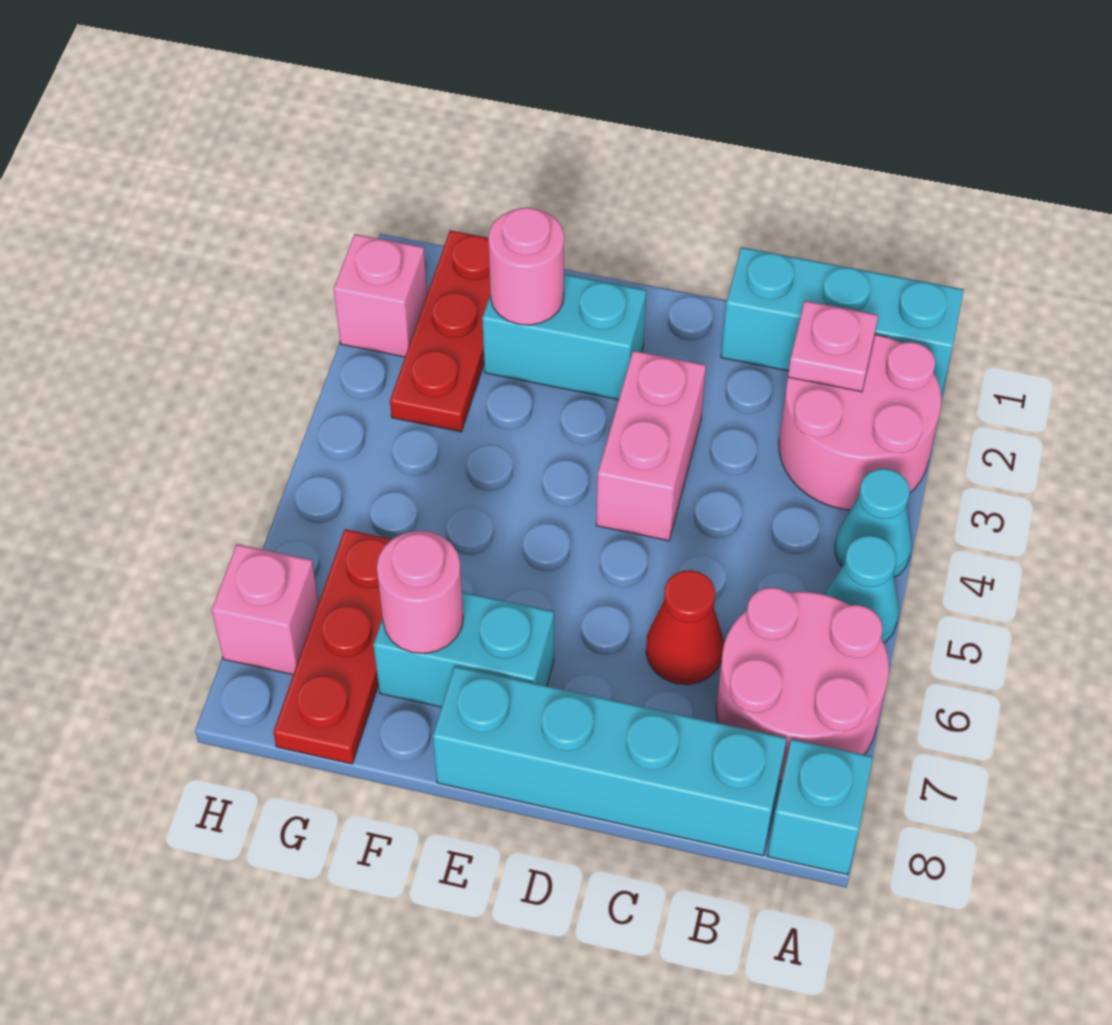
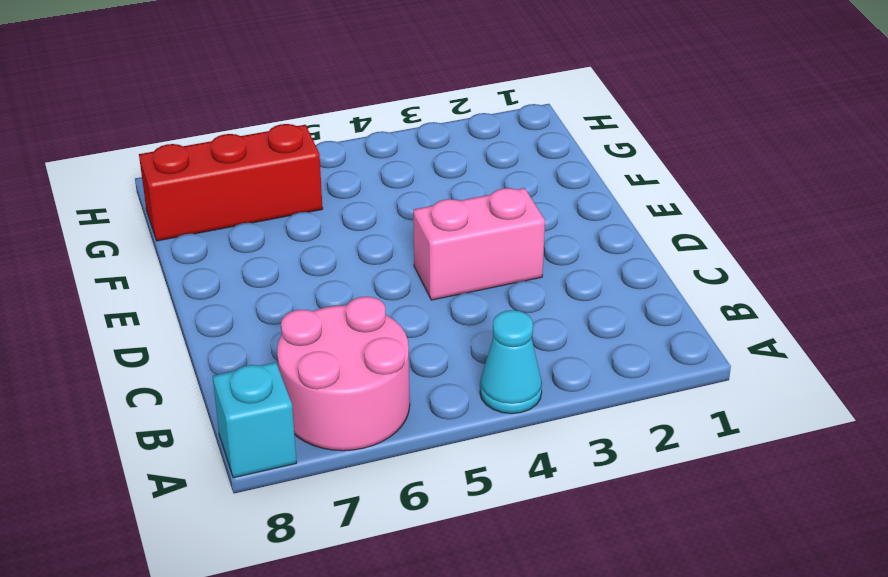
red 1x3 brick [139,124,323,241] -> red 1x3 plate [273,529,392,764]
none -> cyan 1x3 brick [721,247,964,395]
none -> pink 2x2 round brick [779,334,941,510]
none -> cyan 1x1 cone [825,535,899,643]

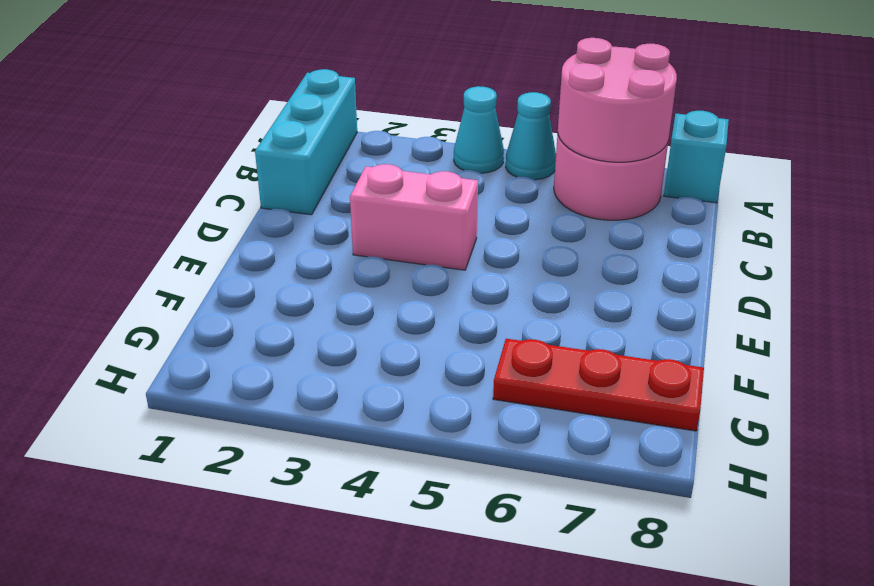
pink 2x2 round brick [558,38,677,162] -> pink 2x2 round brick moved to [779,334,941,510]
none -> cyan 1x4 brick [433,666,787,856]
none -> red 1x1 cone [646,570,724,685]
none -> cyan 1x2 brick [482,274,646,400]

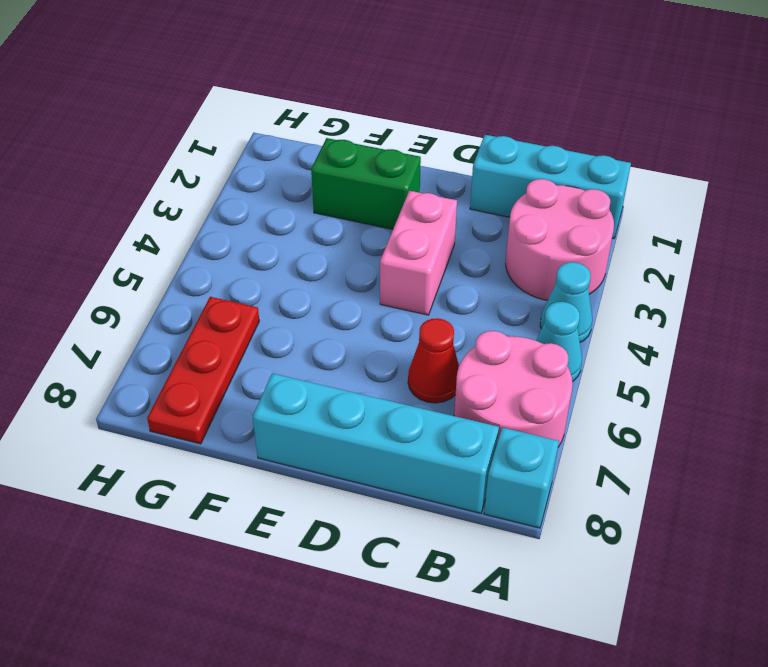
green 1x2 brick [311,138,421,229] -> cyan 1x2 brick [482,274,646,400]
none -> cyan 1x2 brick [374,592,554,707]
none -> red 1x3 plate [390,230,490,432]
none -> pink 1x1 brick [334,234,427,357]

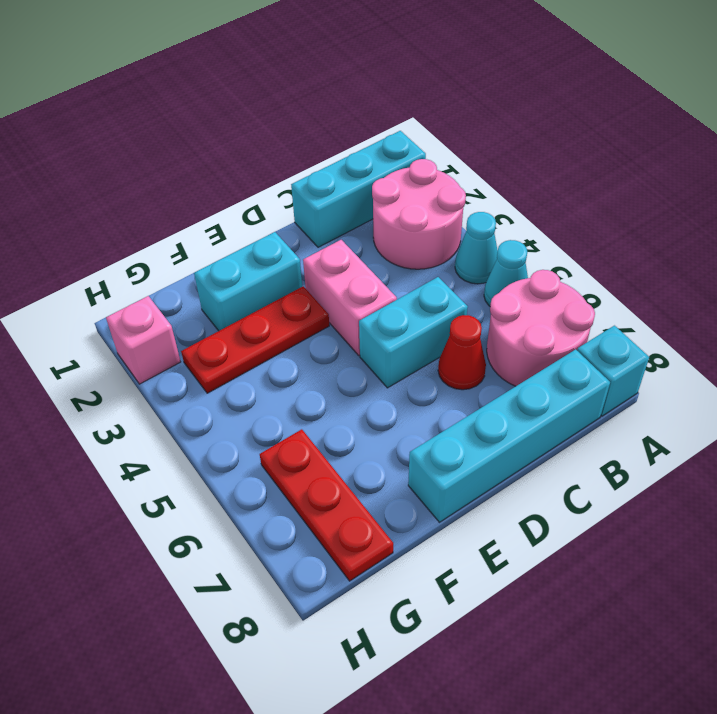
cyan 1x2 brick [359,277,468,388] -> cyan 1x2 brick moved to [374,592,554,707]
red 1x3 plate [181,286,329,393] -> red 1x3 plate turned to [390,230,490,432]
none -> pink 1x1 brick [212,544,319,675]
none -> pink 1x1 plate [788,301,878,392]
none -> pink 1x1 round brick [488,208,564,325]

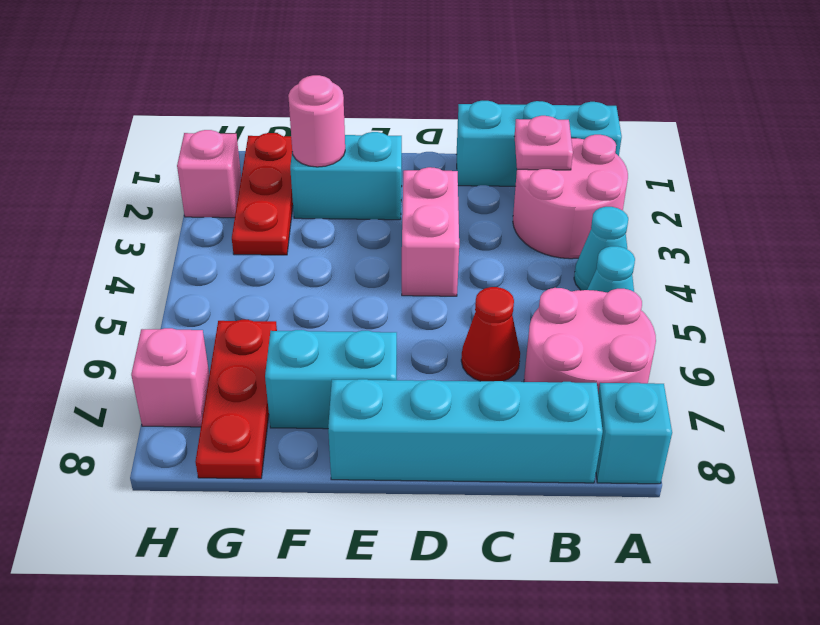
none -> pink 1x1 round brick [377,531,463,654]

